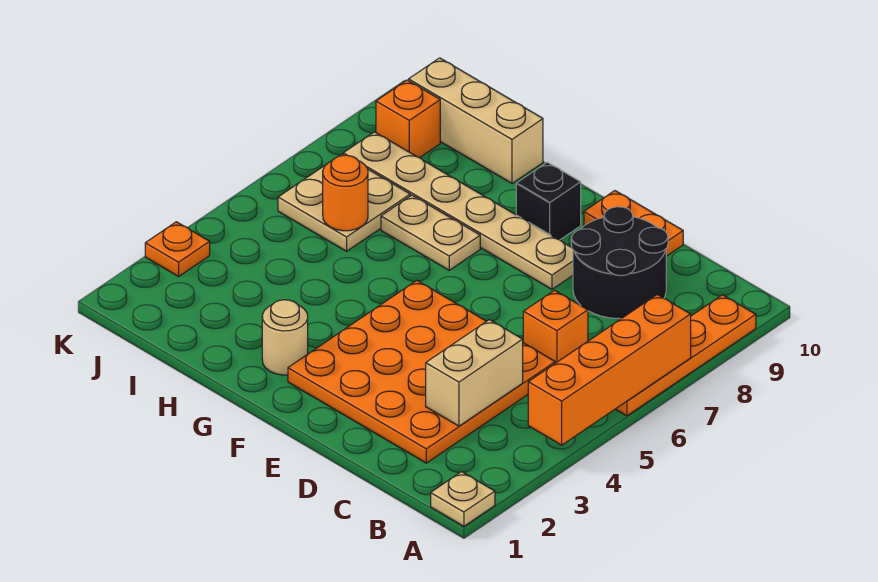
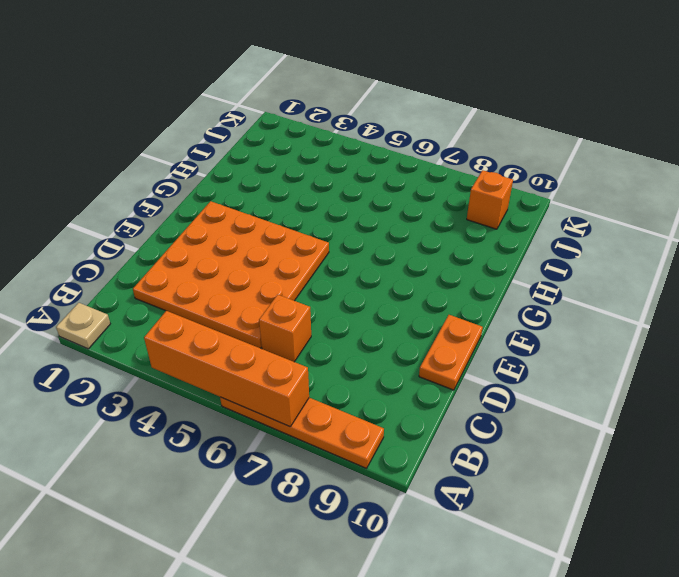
none -> black 2x2 round brick [572,207,668,319]
none -> tan 1x6 plate [343,132,573,289]
none -> black 1x1 brick [516,162,581,240]

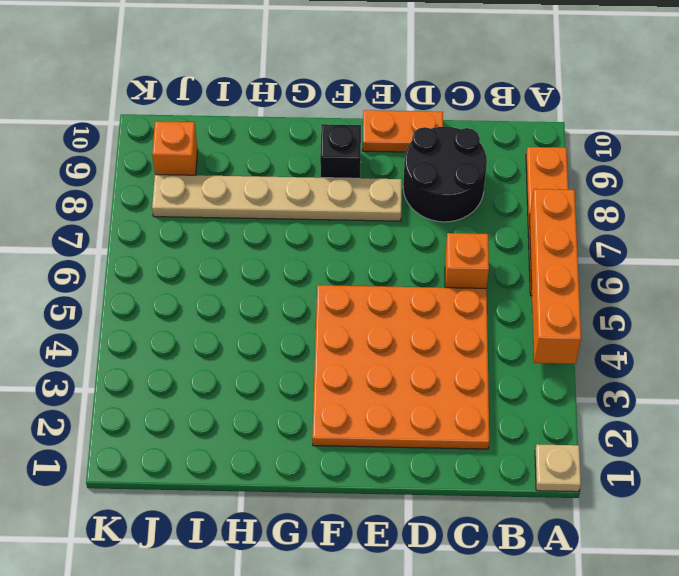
none -> tan 1x1 round brick [262,300,308,375]
none -> tan 1x2 plate [381,195,480,270]
none -> tan 1x3 brick [409,58,543,183]

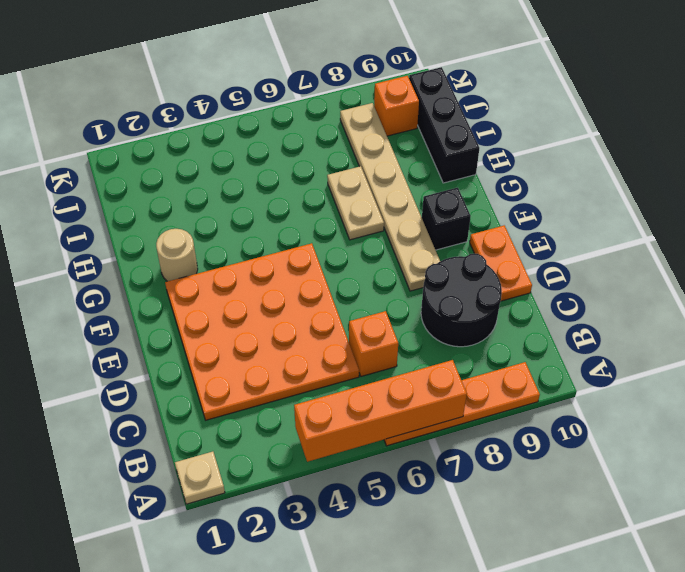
black 1x3 brick [409,67,479,183] -> tan 1x3 brick [409,58,543,183]
none -> tan 2x2 plate [278,154,410,251]
none -> orange 1x1 plate [145,222,210,276]
none -> tan 1x2 brick [426,320,523,426]

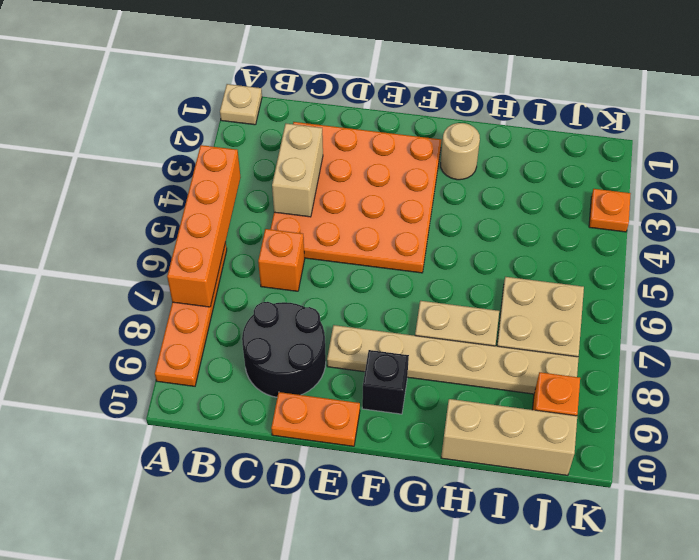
none -> orange 1x1 round brick [323,155,368,231]

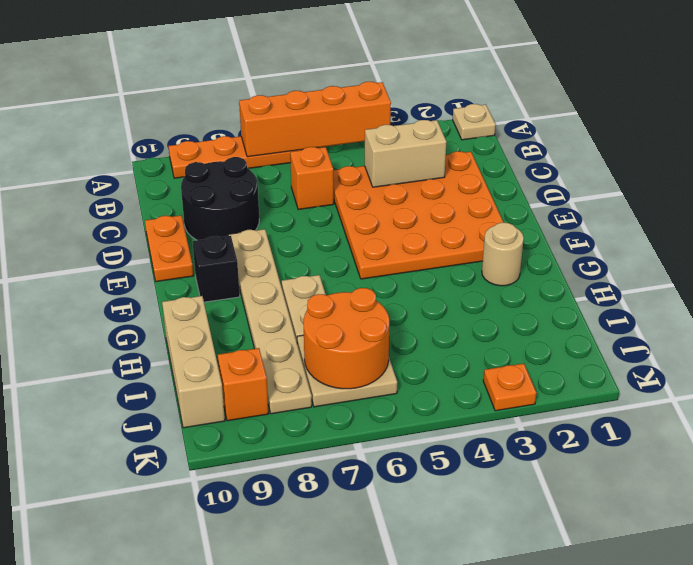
orange 2x2 round brick [303,288,389,389] -> orange 1x1 round brick [323,155,368,231]

